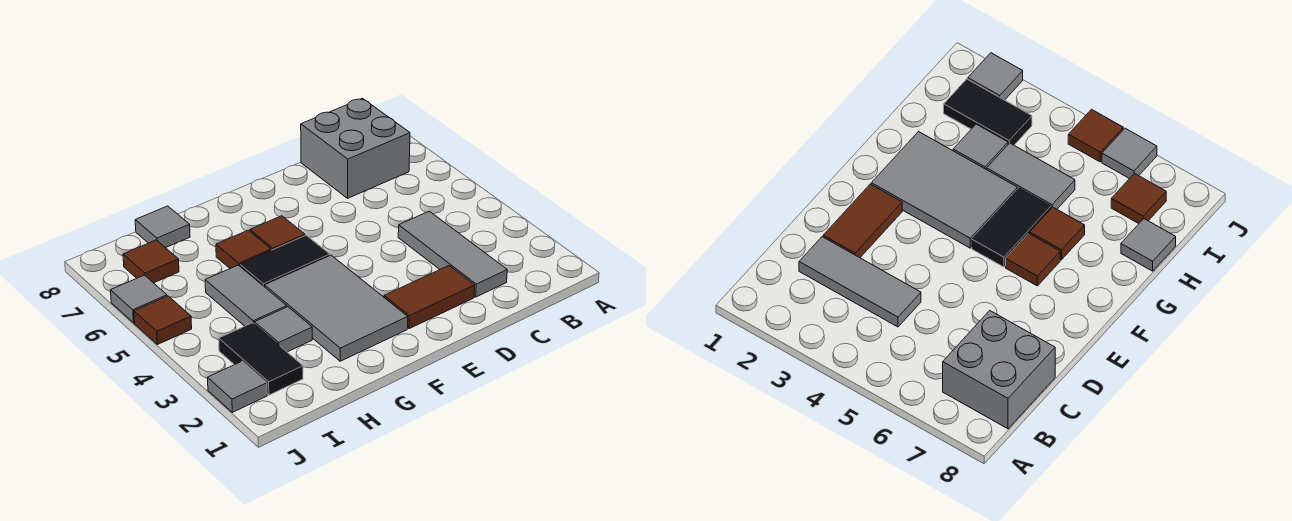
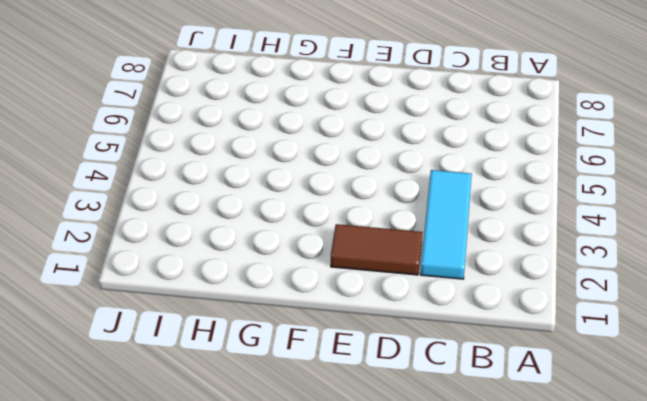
cyan 1x3 tile [420,170,472,279] -> grey 1x3 tile [398,211,507,297]
none -> grey 2x2 brick [301,99,410,198]
none -> grey 2x3 tile [265,255,408,361]
none -> black 1x2 tile [240,235,330,287]

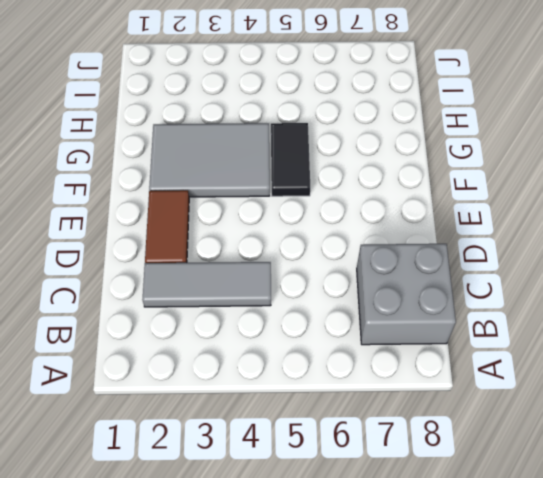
none -> brown 1x1 tile [250,216,305,250]
none -> brown 1x1 tile [216,230,271,268]
none -> grey 1x1 tile [254,307,312,352]

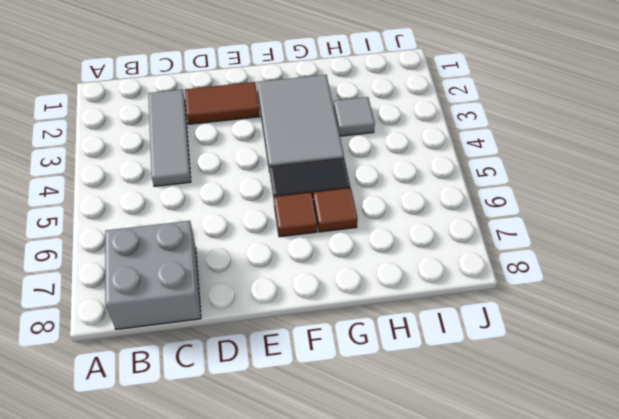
none -> grey 1x2 tile [205,265,287,326]
none -> grey 1x1 tile [135,206,190,248]
none -> black 1x2 tile [219,323,303,395]

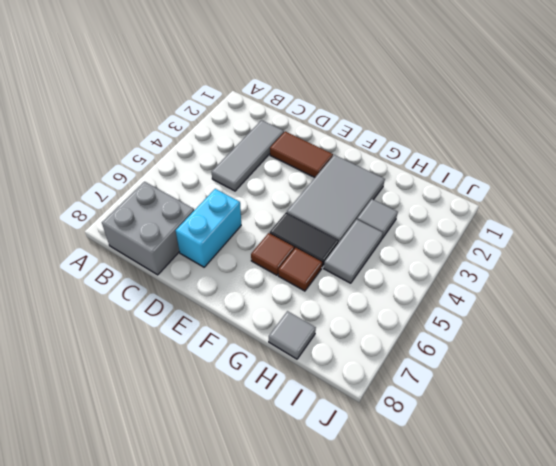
cyan 1x2 brick [176,189,241,267] -> none
none -> black 1x2 tile [219,323,303,395]
none -> brown 1x1 tile [123,240,179,283]
none -> grey 1x1 tile [208,361,267,412]

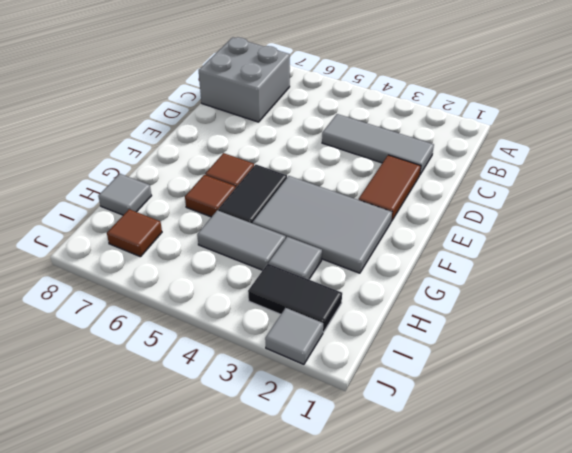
none -> brown 1x1 tile [134,296,192,344]
none -> grey 1x1 tile [111,275,167,323]

